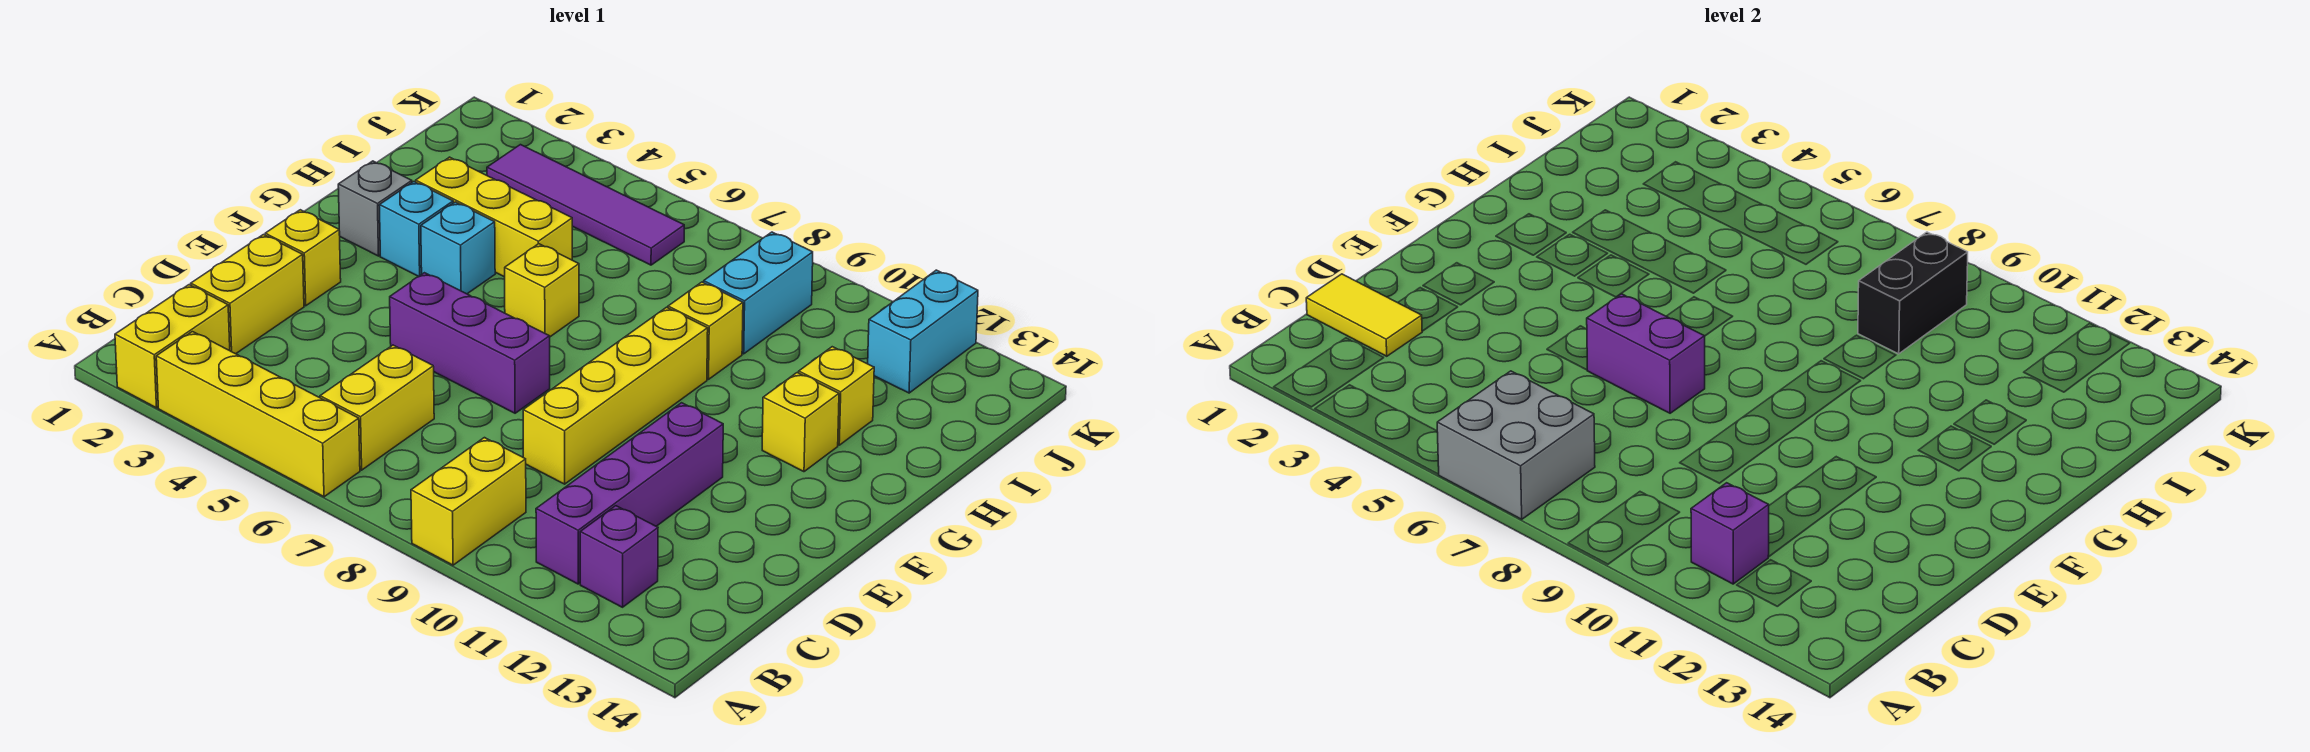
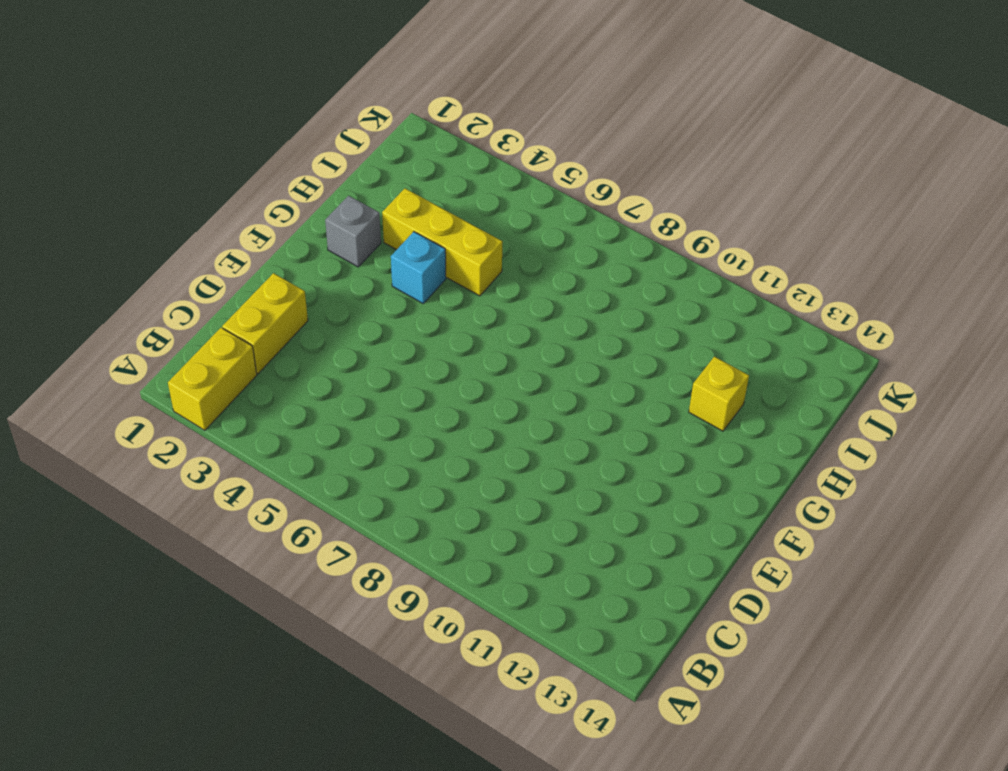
none -> yellow 1x4 brick [156,332,360,497]
none -> yellow 1x2 brick [411,438,526,565]
none -> yellow 1x2 brick [320,345,434,470]

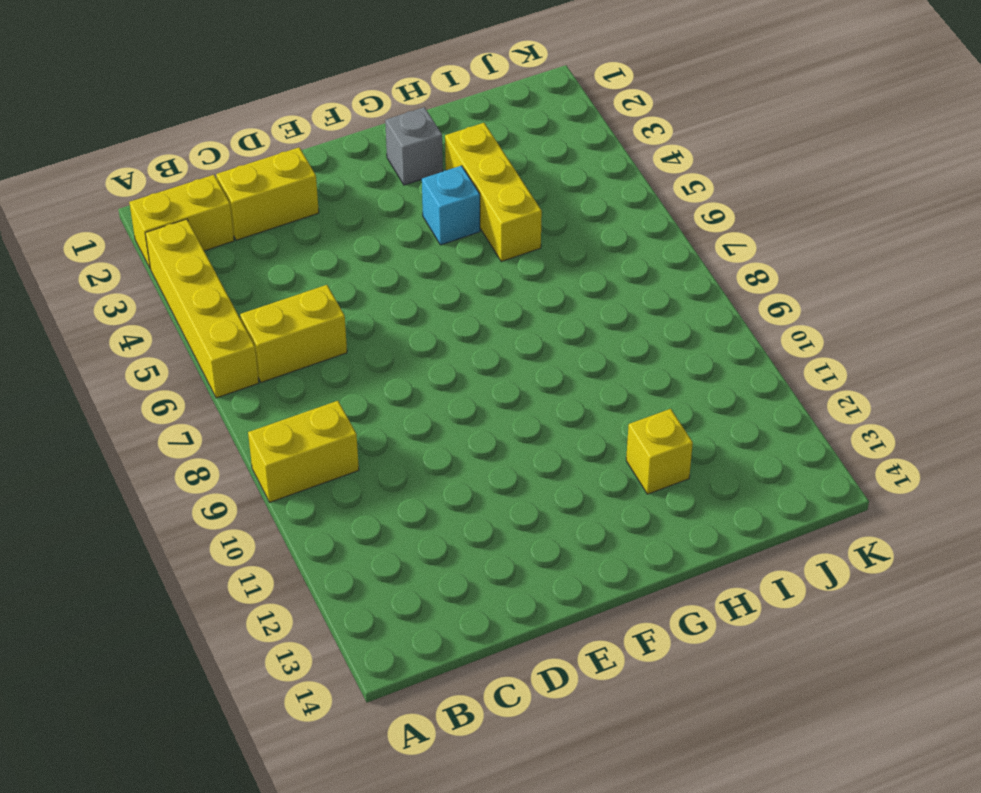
none -> purple 1x4 brick [536,403,723,584]
none -> purple 1x1 brick [580,506,658,607]
none -> yellow 1x4 brick [523,307,708,484]

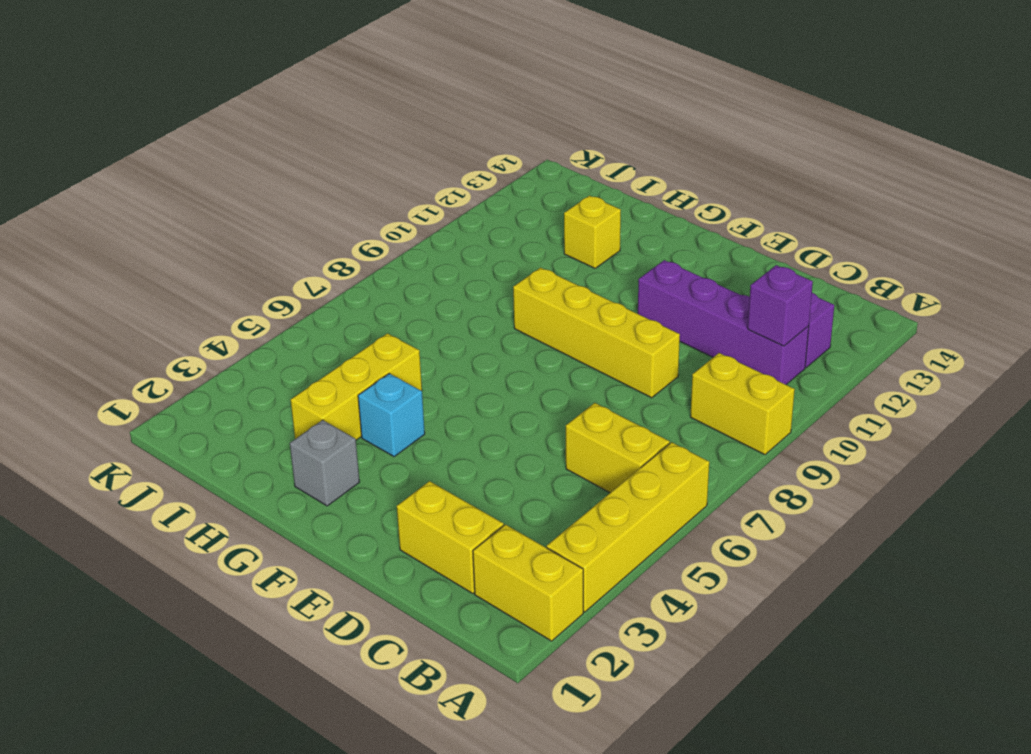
none -> yellow 1x1 brick [265,210,341,306]
none -> purple 1x3 brick [390,273,550,413]
none -> cyan 1x1 brick [379,182,453,276]

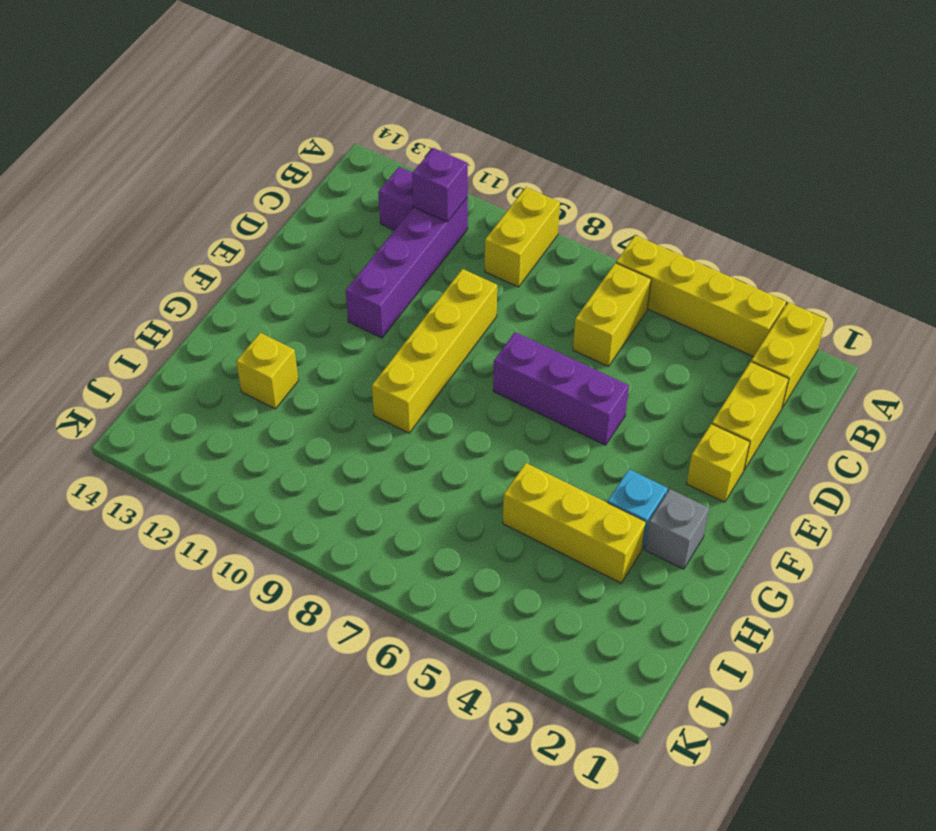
none -> cyan 1x1 brick [421,202,495,294]
none -> yellow 1x1 brick [505,244,579,337]
none -> yellow 1x1 brick [762,373,839,472]

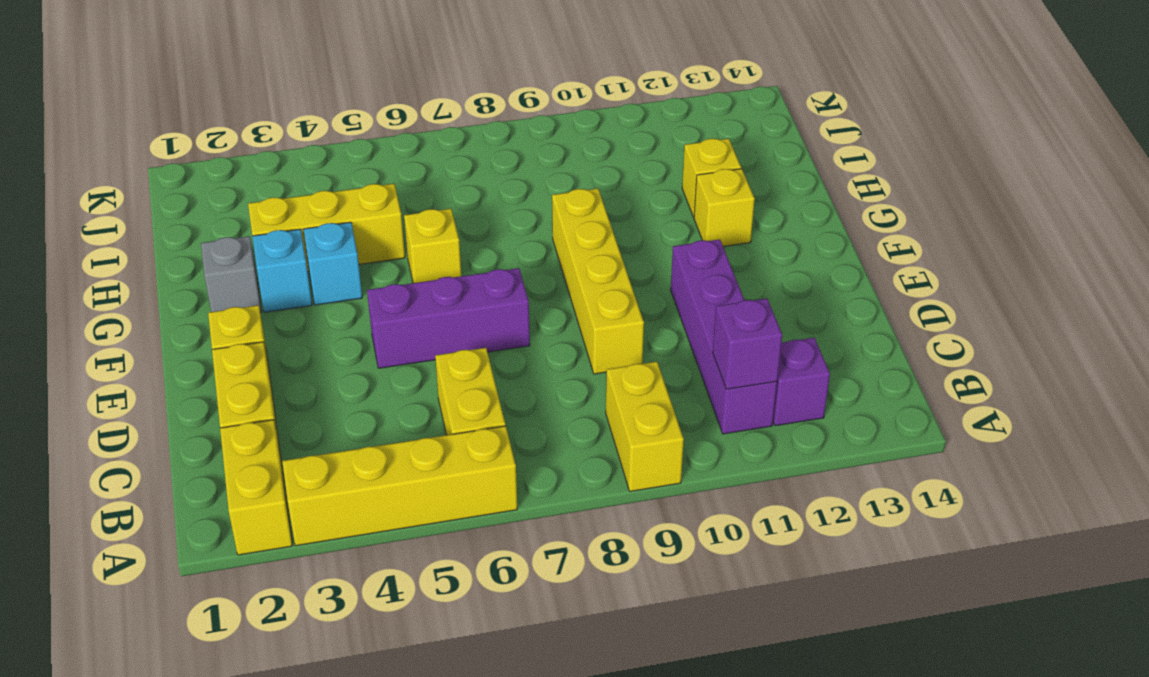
none -> yellow 1x1 brick [668,282,743,379]
none -> cyan 1x2 brick [704,232,813,354]
none -> purple 1x4 tile [487,145,684,265]

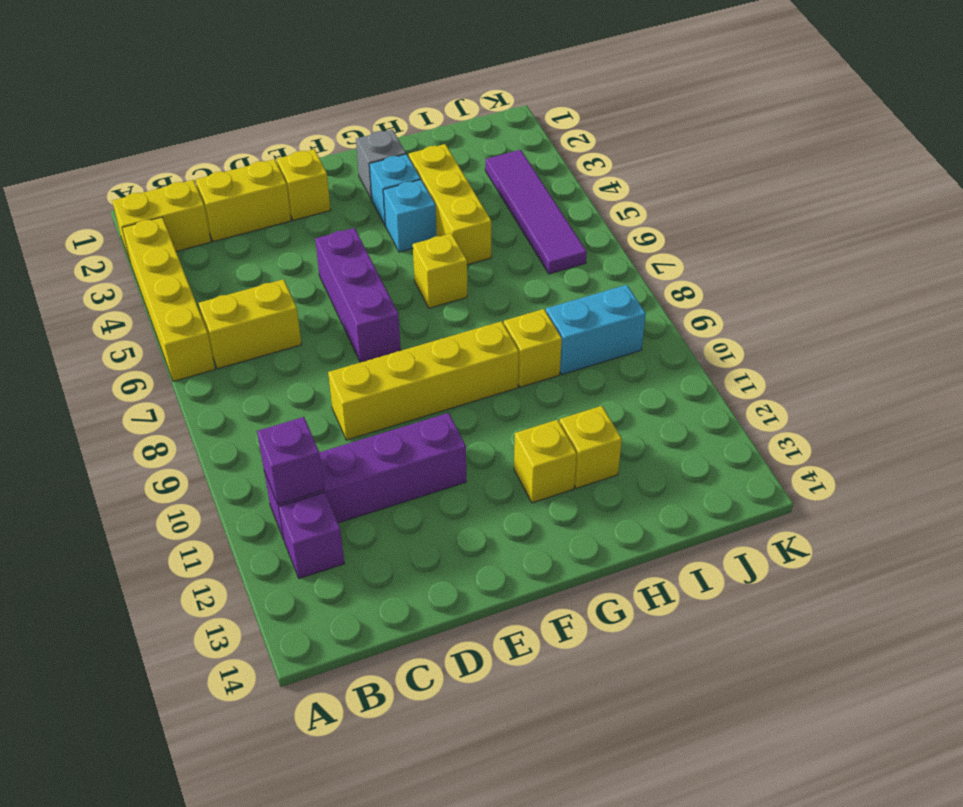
none -> yellow 1x2 brick [411,438,526,565]
none -> cyan 1x2 brick [868,270,978,393]
none -> grey 2x2 brick [1437,371,1595,519]

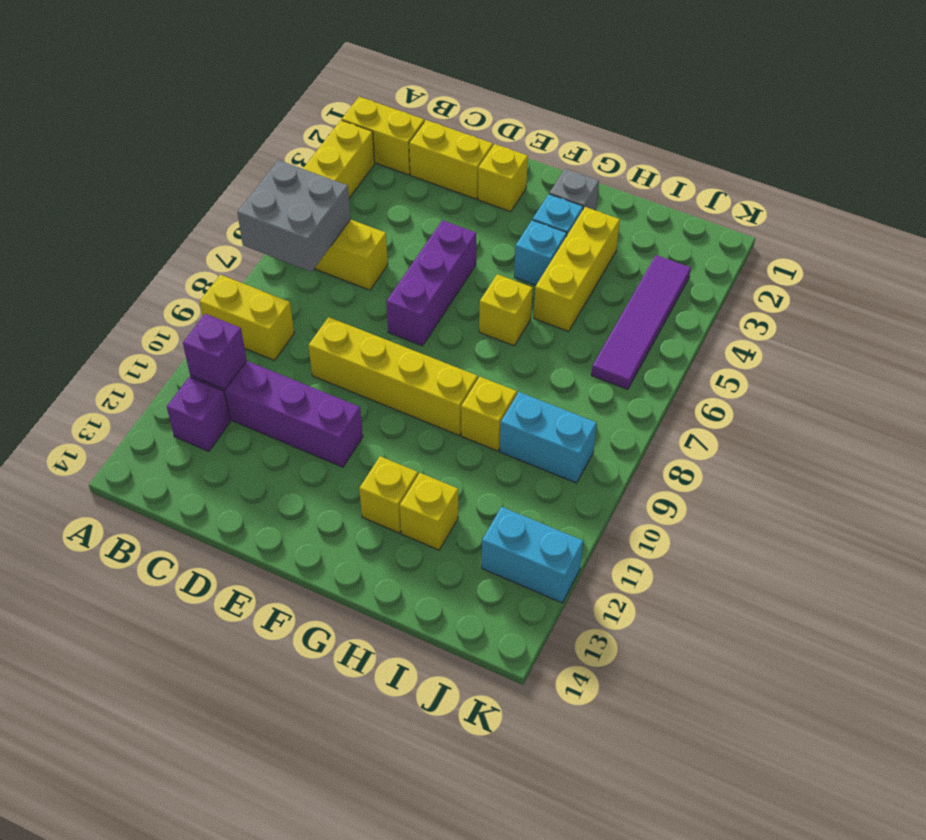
none -> yellow 1x2 tile [1306,274,1422,356]
none -> purple 1x2 brick [1587,294,1705,413]
none -> black 1x2 brick [1858,232,1968,354]

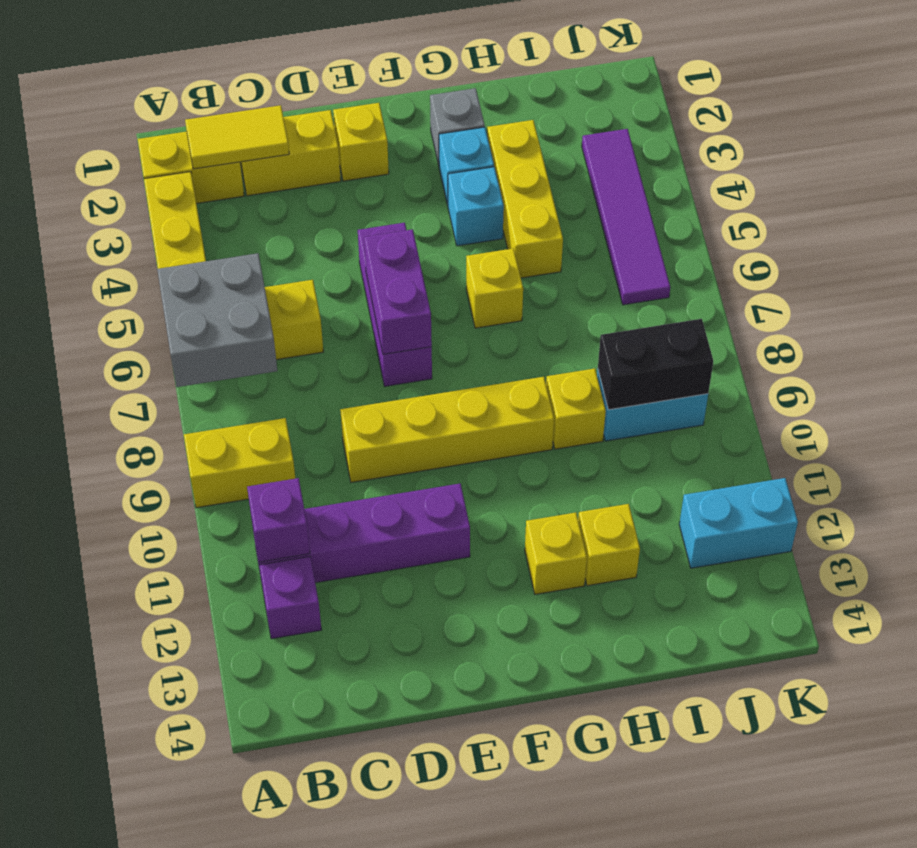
yellow 1x2 tile [185,105,289,169] -> yellow 1x2 tile turned to [1306,274,1422,356]

